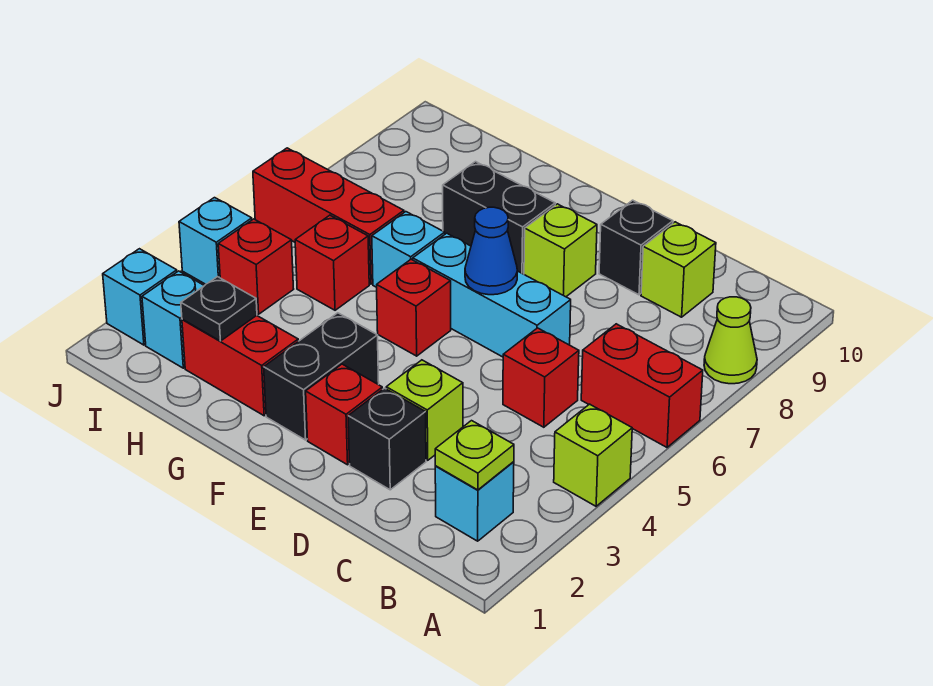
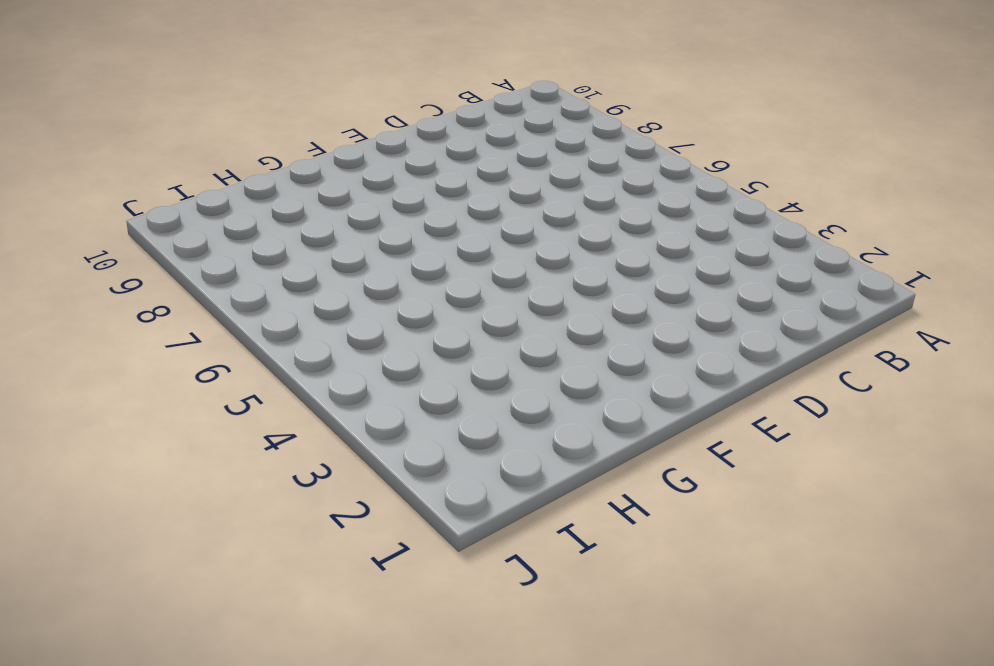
none -> lime 1x1 brick [554,404,632,506]
none -> red 1x2 brick [581,324,703,447]
none -> lime 1x1 cone [704,297,757,384]

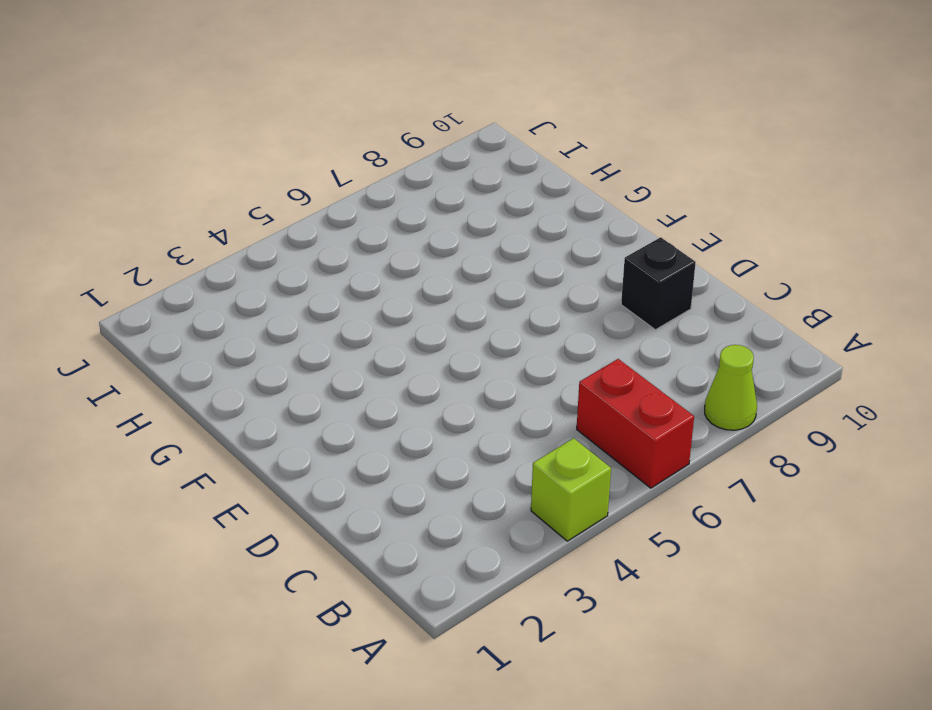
none -> cyan 1x1 brick [435,462,514,541]
none -> red 1x1 brick [503,328,579,427]
none -> lime 1x1 brick [641,222,716,317]

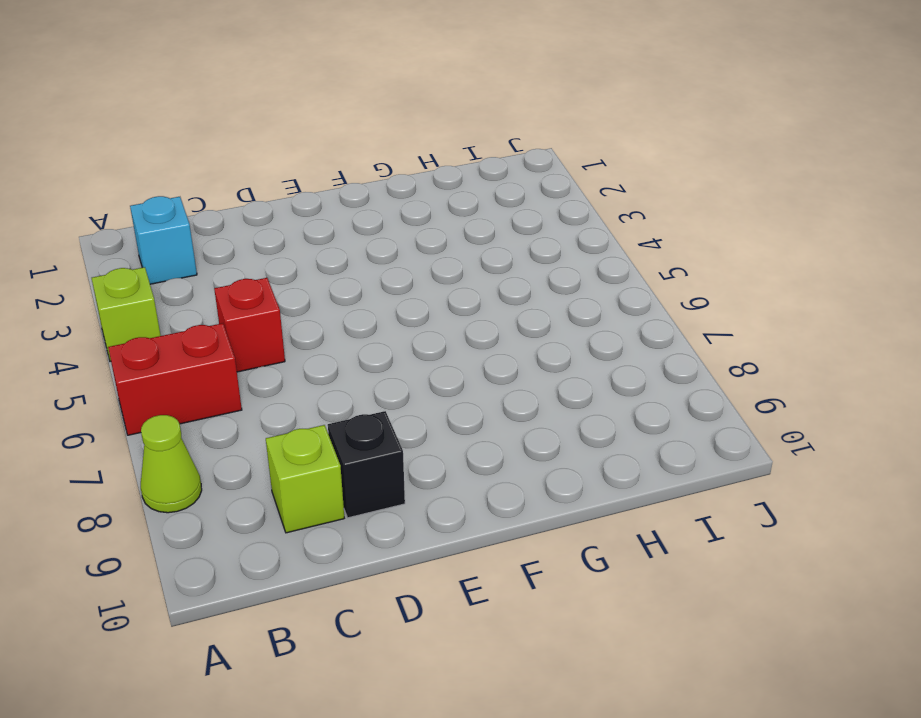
none -> black 1x1 brick [348,388,426,490]
none -> lime 1x1 brick [386,360,463,460]
none -> cyan 1x3 brick [413,233,571,357]

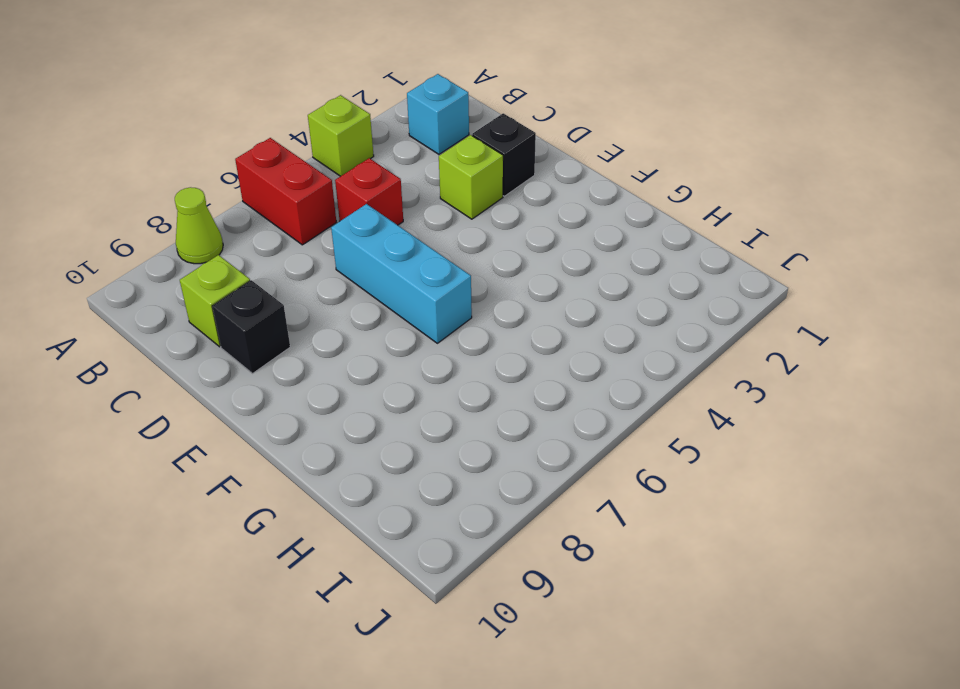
none -> red 1x1 brick [306,364,382,465]
none -> lime 1x1 brick [524,204,597,297]
none -> black 1x2 brick [264,313,379,440]

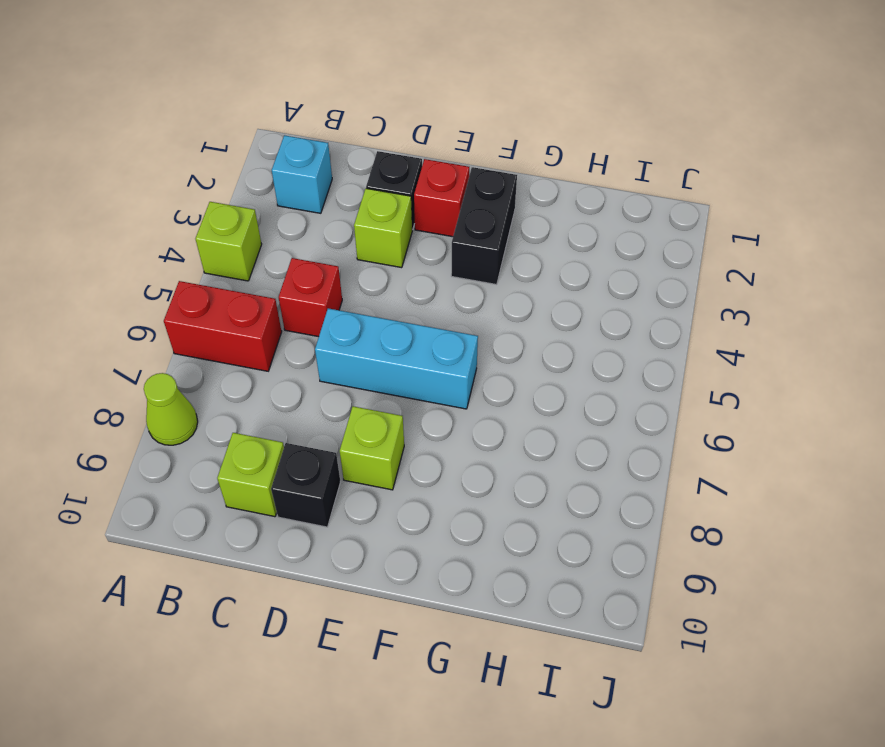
none -> red 1x1 brick [377,259,451,356]
none -> black 1x2 brick [443,162,555,274]
none -> red 1x2 brick [182,315,298,416]

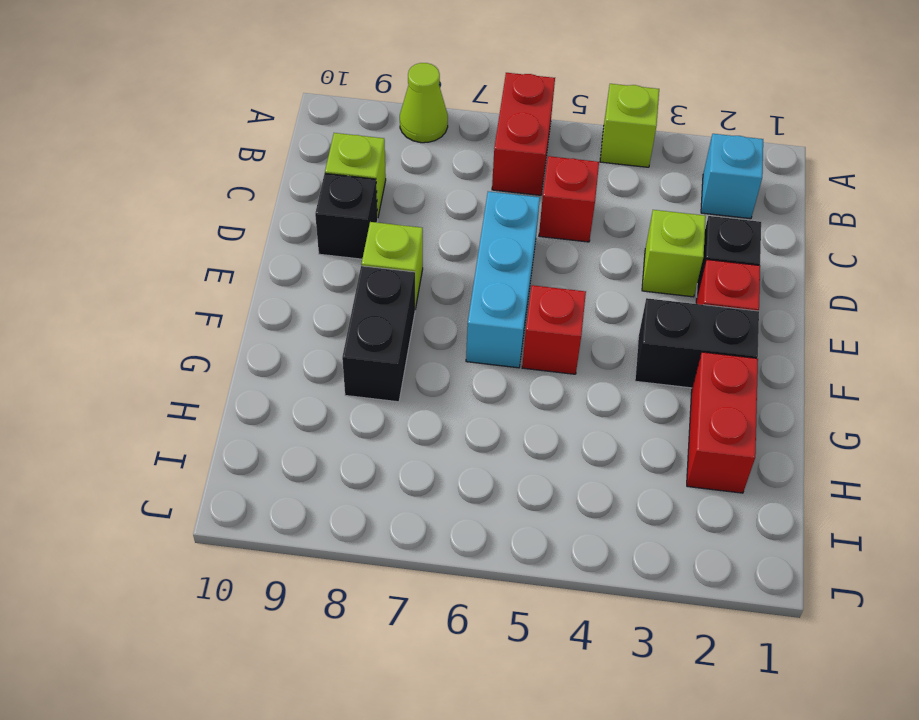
none -> cyan 1x1 brick [372,212,445,287]
none -> red 1x1 brick [295,215,369,310]
none -> red 1x3 brick [253,148,404,284]

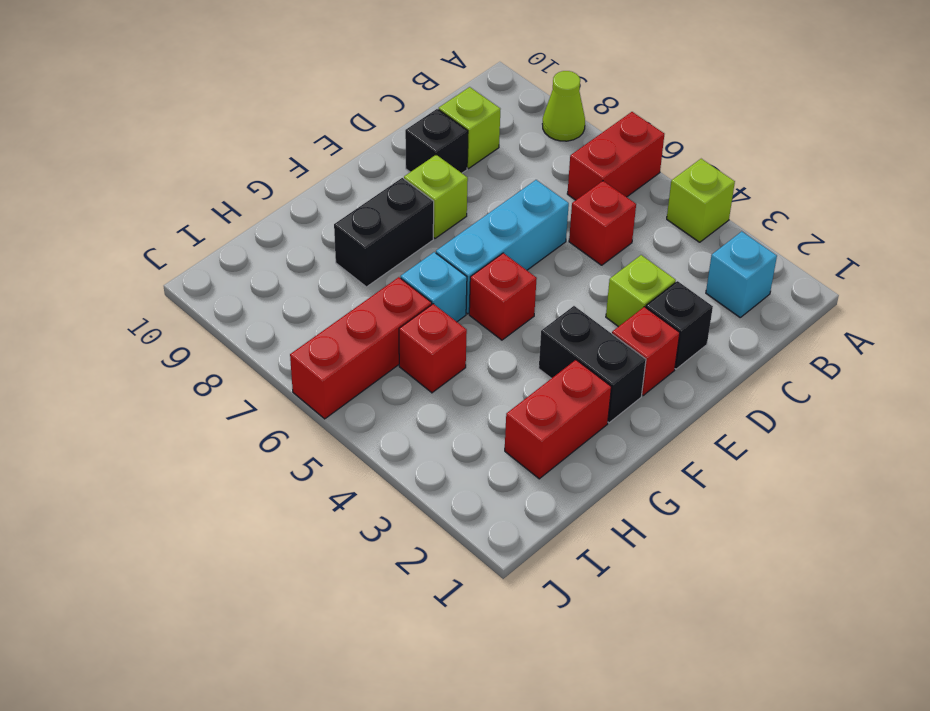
none -> cyan 1x1 brick [142,271,204,368]
none -> red 1x1 brick [218,219,293,314]
none -> cyan 1x1 brick [103,249,177,345]

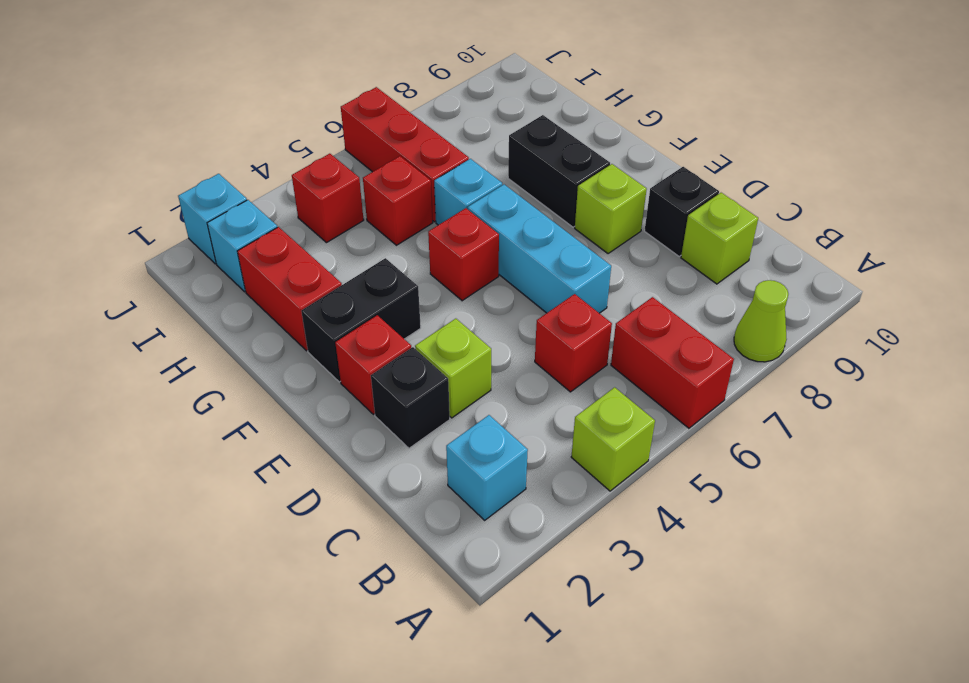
none -> cyan 1x1 brick [179,198,252,284]
none -> lime 1x1 plate [435,421,514,490]
none -> blue 1x1 cone [465,207,517,295]

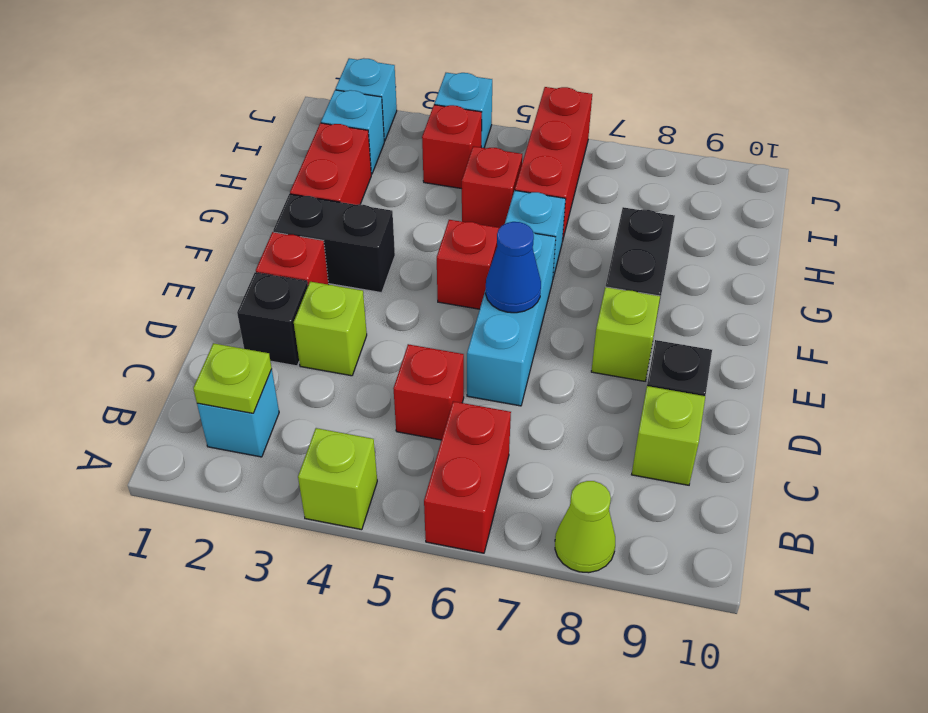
none -> black 1x1 plate [181,277,257,341]

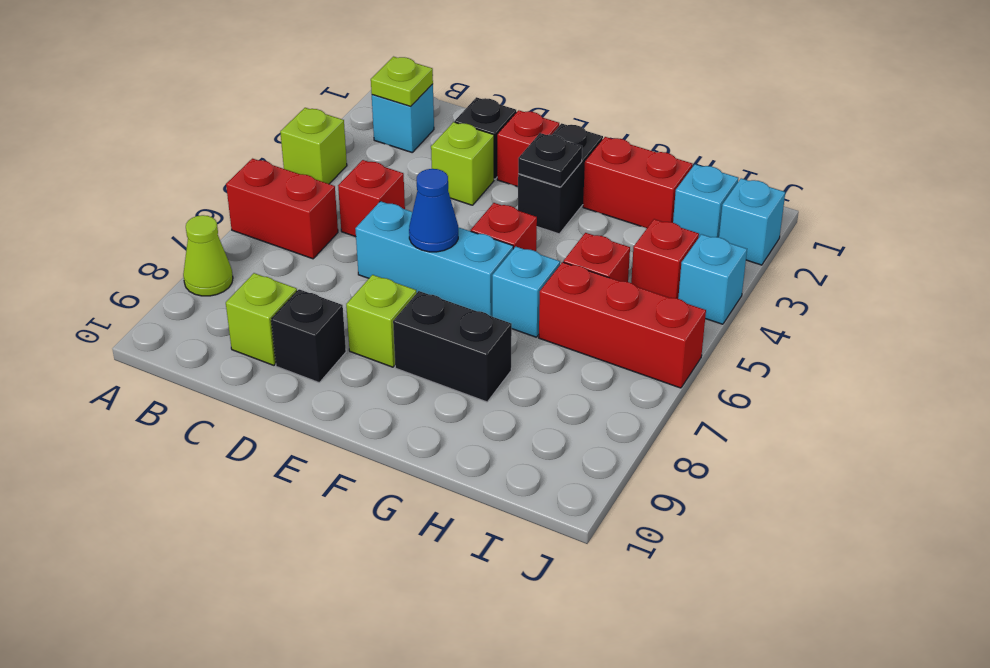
black 1x1 plate [518,133,582,187] -> black 1x1 plate moved to [181,277,257,341]

